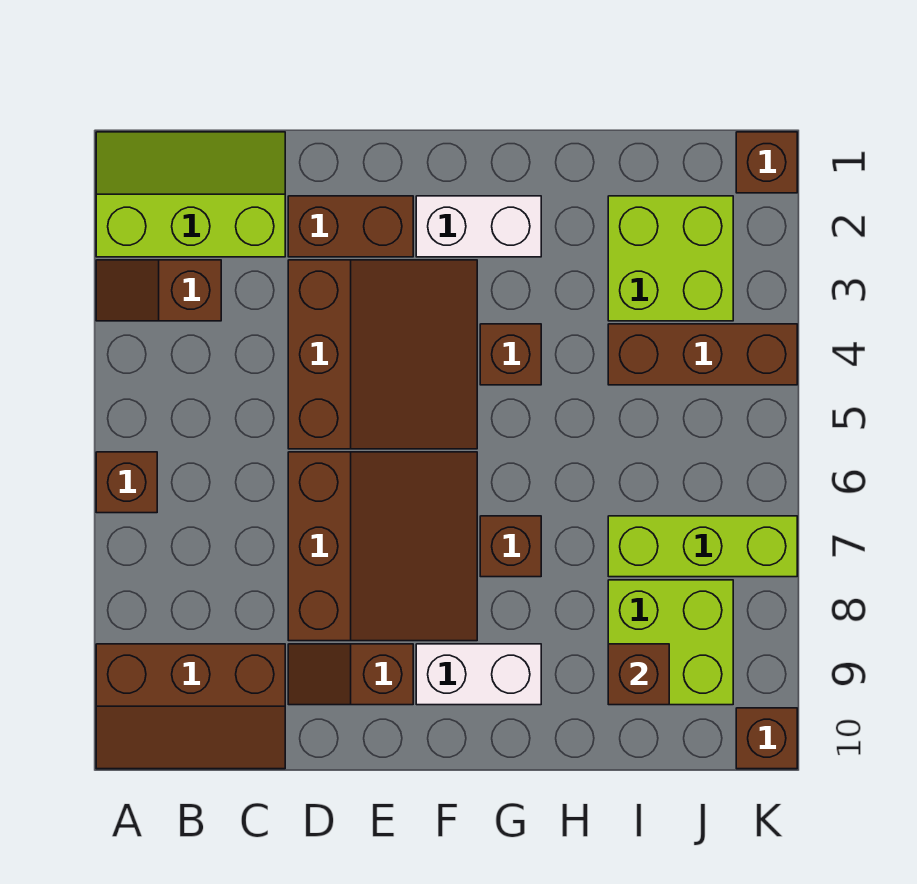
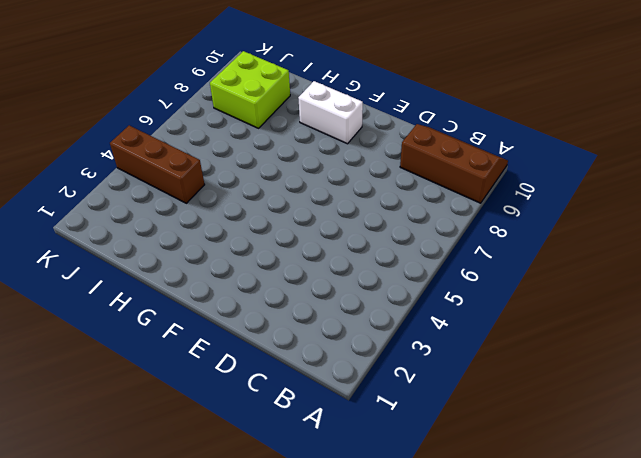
none -> lime 2x3 slope [96,132,285,257]
none -> brown 1x2 slope [96,260,221,321]
none -> brown 1x1 brick [96,452,157,513]

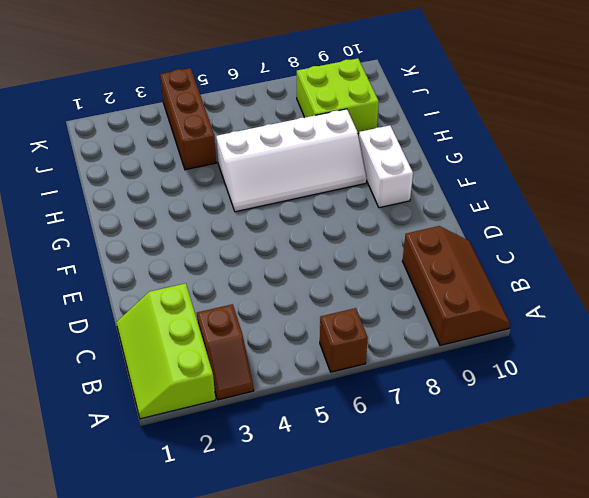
white 2x4 slope [216,109,366,212] -> brown 1x1 brick [480,516,541,577]
none -> brown 1x2 brick [288,196,413,257]
none -> brown 3x3 slope [288,260,477,449]
none -> brown 3x3 slope [288,452,477,641]

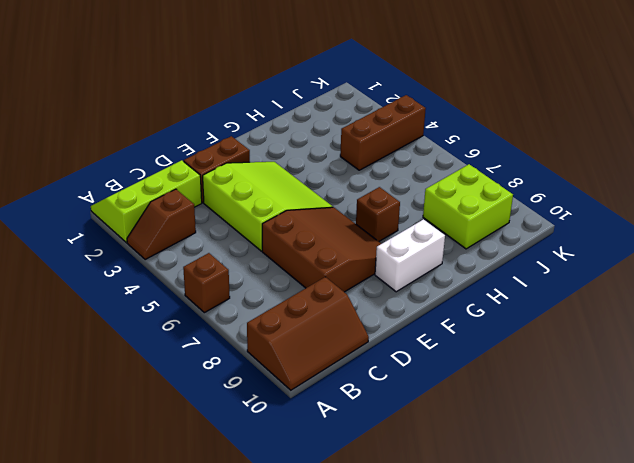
lime 3x3 slope [203,162,333,251] -> brown 3x3 slope [288,260,477,449]
none -> brown 1x2 slope [288,644,413,705]
none -> white 1x2 brick [416,196,541,257]
none -> brown 1x1 brick [480,324,541,385]

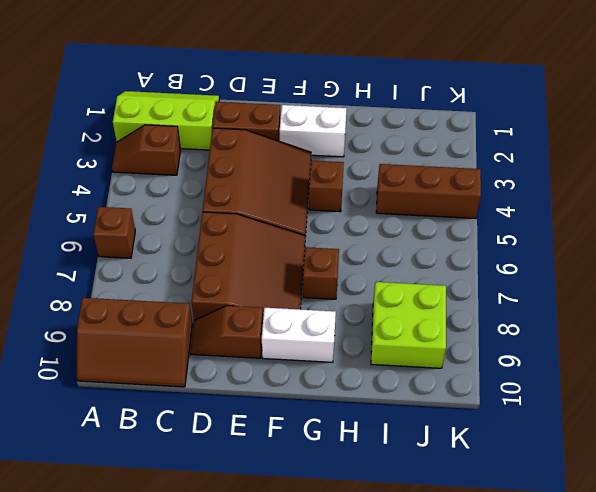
none -> lime 2x2 brick [608,196,733,321]
none -> lime 1x3 brick [608,516,797,577]
none -> brown 1x1 brick [736,132,797,193]

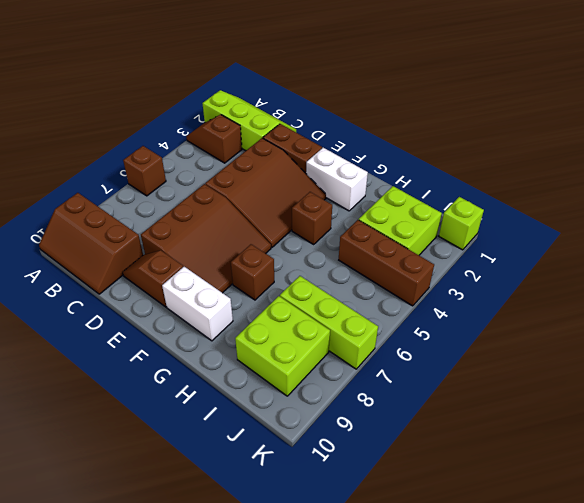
lime 1x1 brick [439,197,484,250] -> brown 1x1 brick [736,132,797,193]
none -> brown 1x1 brick [736,708,797,769]
none -> brown 1x1 brick [608,644,669,705]

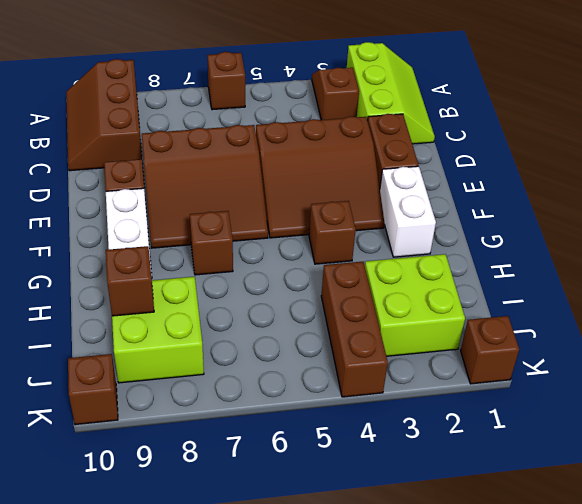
none -> lime 1x3 brick [608,516,797,577]

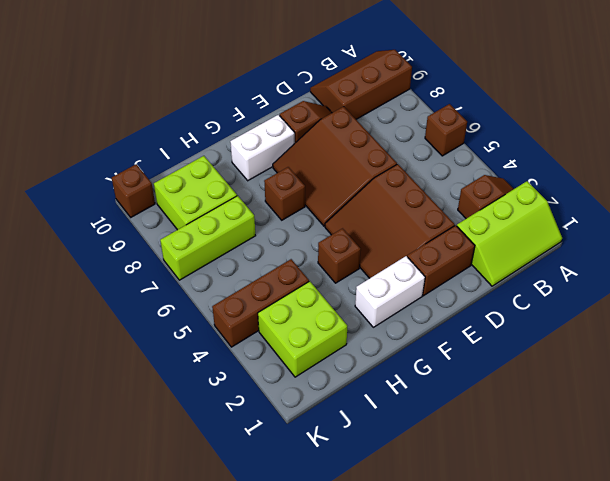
none -> brown 1x1 brick [736,132,797,193]
none -> brown 1x1 brick [608,644,669,705]

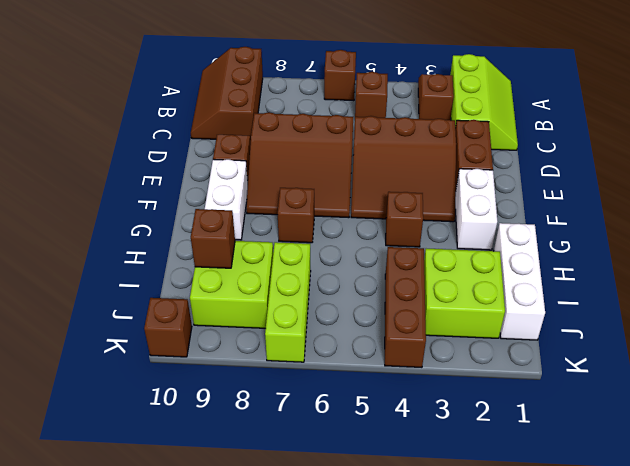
brown 1x1 brick [355,72,388,118] -> brown 1x1 brick moved to [736,132,797,193]
white 1x3 brick [494,223,545,340] -> none

